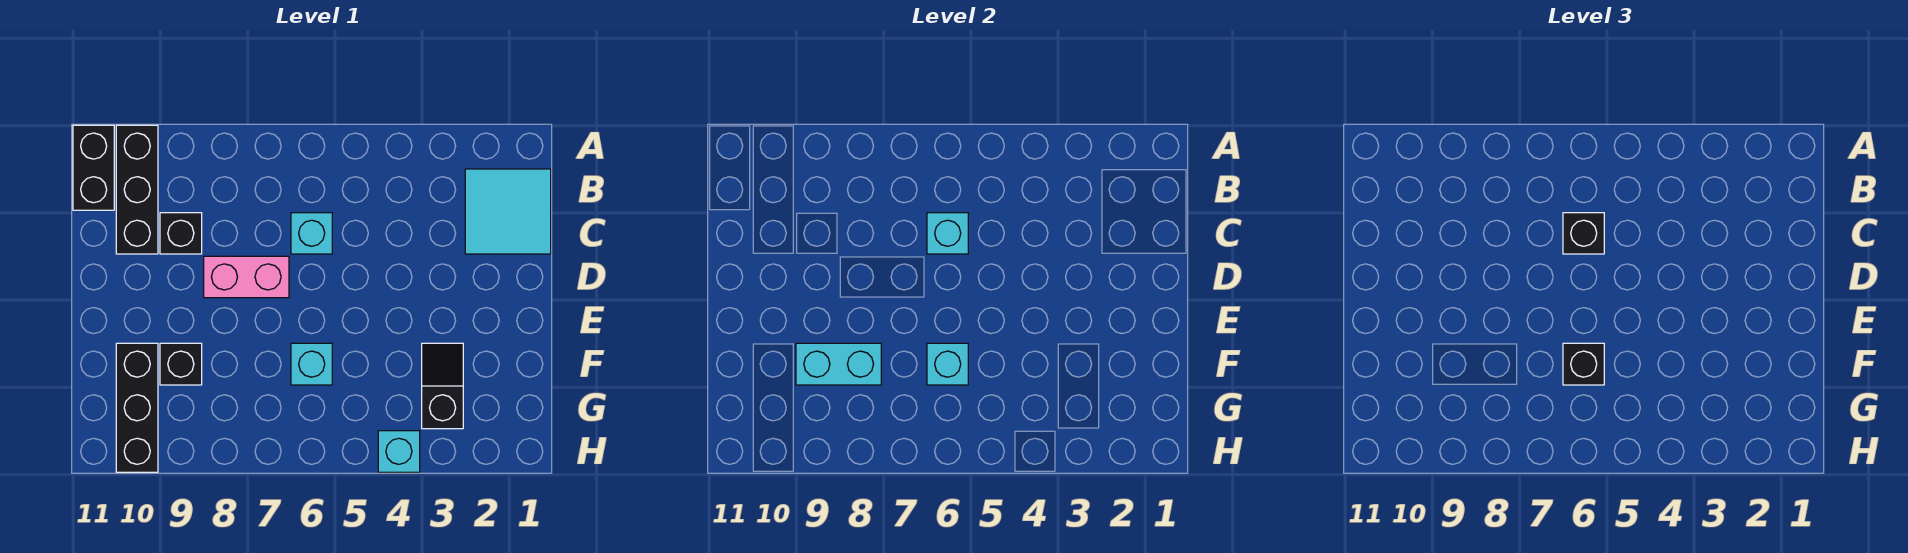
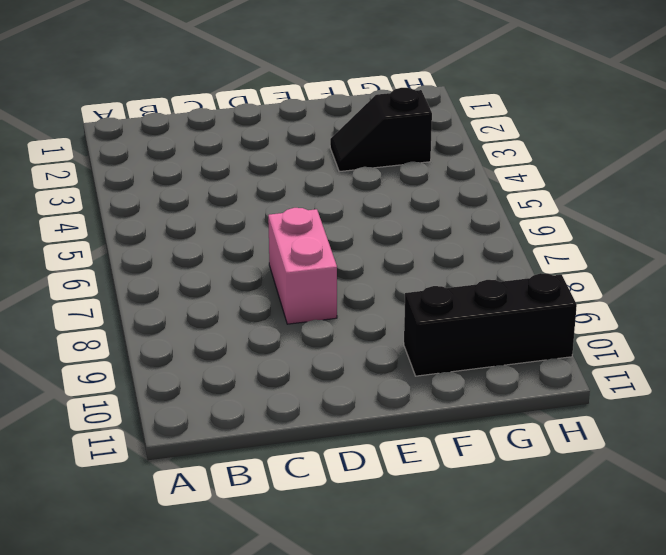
none -> black 1x3 brick [116,125,158,254]
none -> black 1x2 brick [73,125,114,210]
none -> cyan 2x2 tile [465,169,551,254]

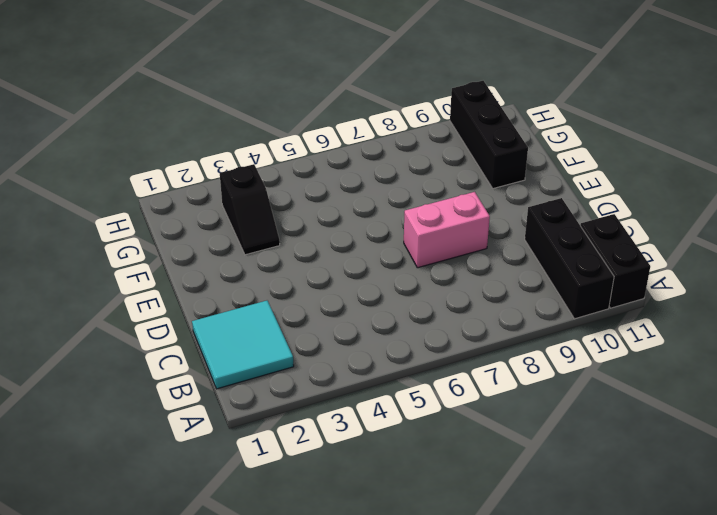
none -> cyan 1x1 brick [291,213,332,254]
none -> black 1x1 brick [160,213,202,254]
none -> cyan 1x1 brick [291,343,332,385]

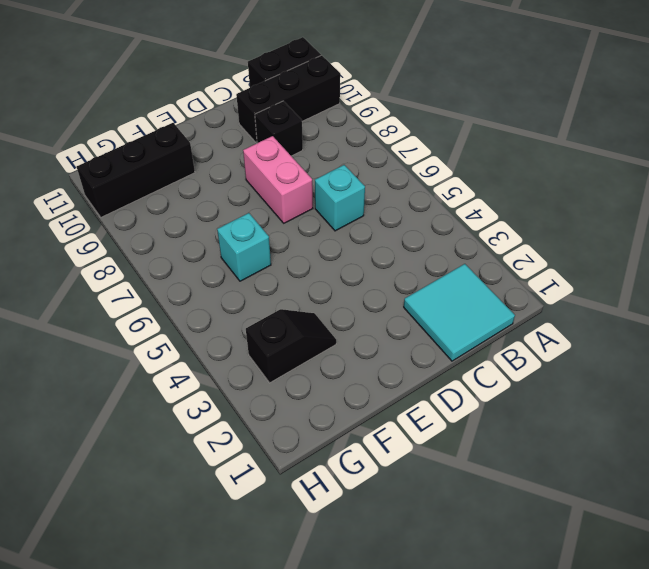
none -> black 1x1 brick [160,343,202,385]
none -> cyan 1x1 brick [378,431,420,472]
none -> cyan 1x1 brick [927,213,968,254]

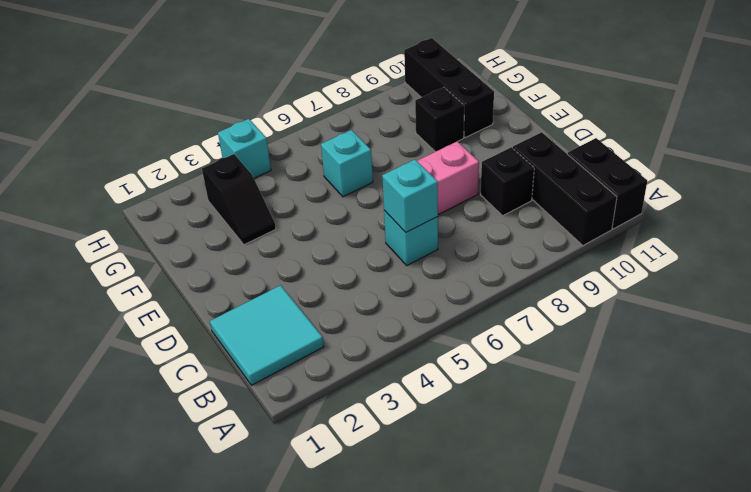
none -> cyan 1x1 brick [927,343,968,385]
none -> cyan 1x2 brick [796,343,881,385]
none -> black 1x1 brick [1563,213,1604,254]

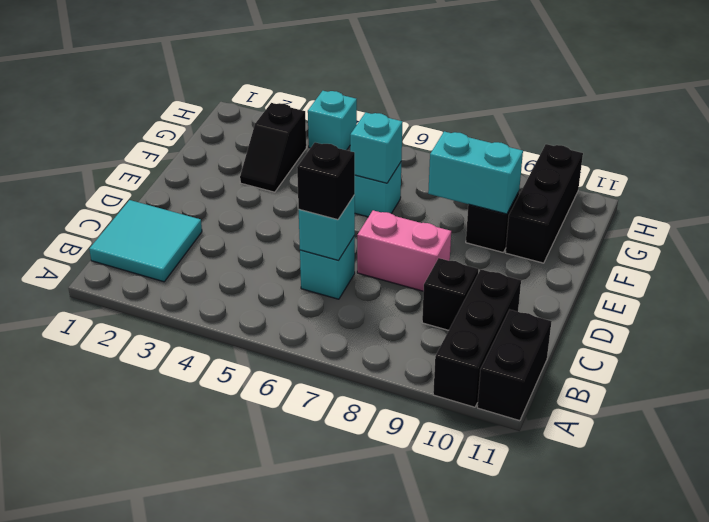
none -> black 1x1 brick [1563,343,1604,385]

